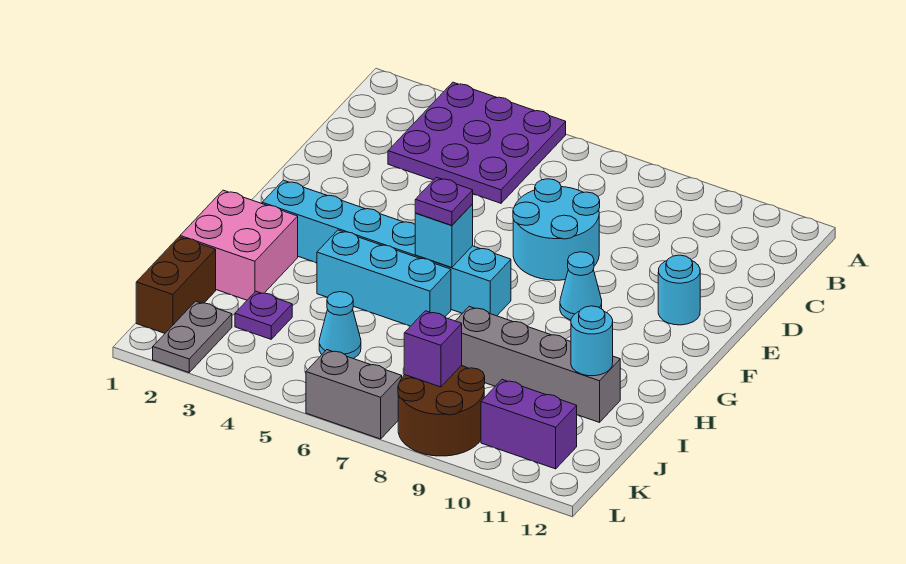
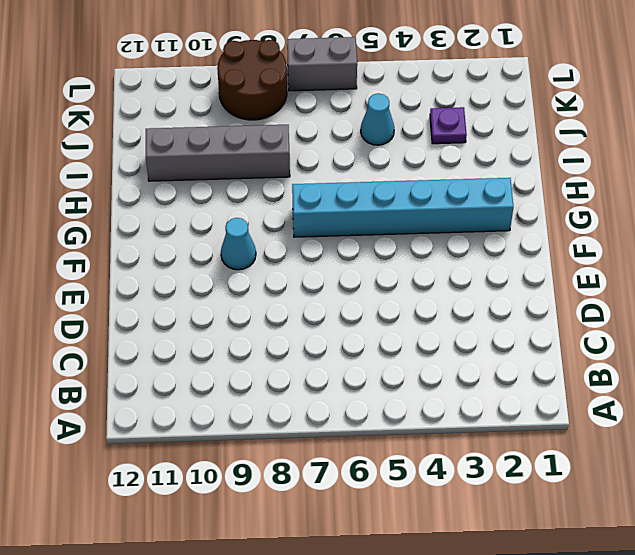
none -> purple 3x3 plate [388,82,566,203]
none -> cyan 2x2 round brick [513,179,600,280]
none -> cyan 1x1 round brick [658,255,700,325]

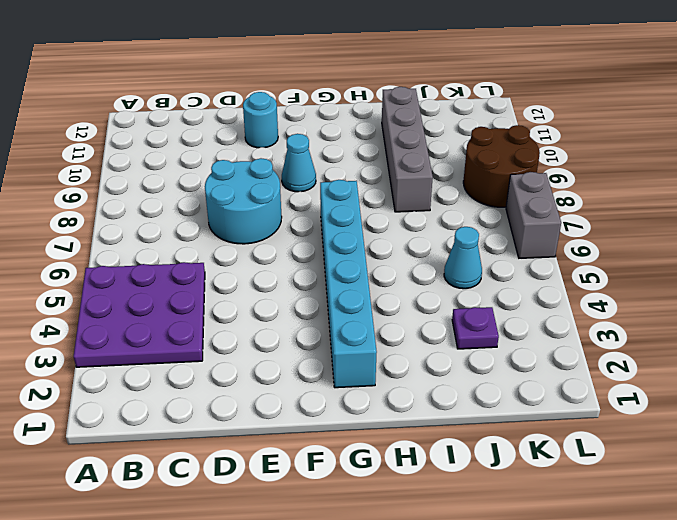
none -> pink 2x2 brick [180,190,298,300]
none -> cyan 1x3 brick [317,230,451,326]
none -> brown 1x2 brick [136,237,216,333]

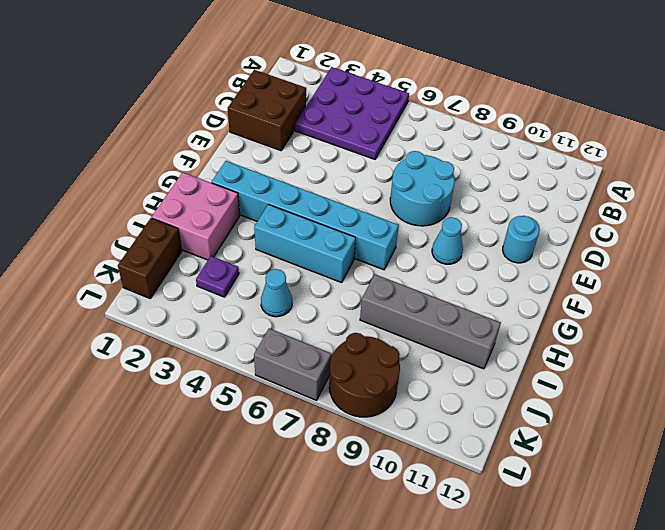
brown 2x2 brick [228,70,306,151] -> none
none -> grey 1x2 plate [153,301,232,372]
none -> purple 1x2 brick [481,380,577,469]
none -> cyan 1x1 brick [415,204,473,268]

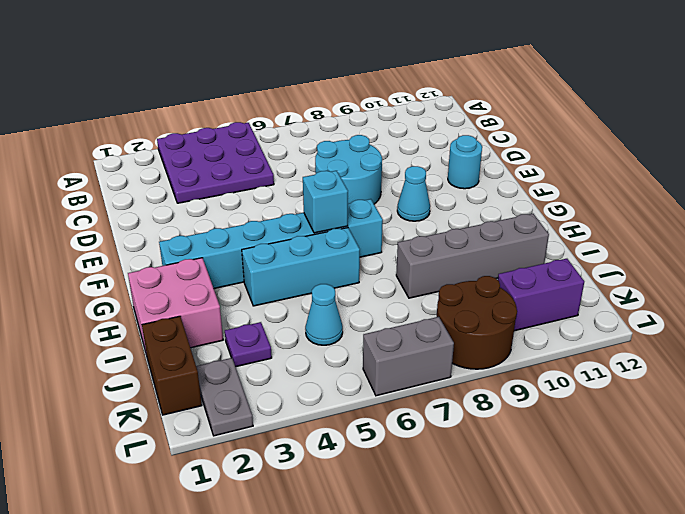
none -> cyan 1x1 round brick [571,306,613,376]
none -> purple 1x1 brick [404,311,462,387]
none -> purple 1x1 plate [415,177,473,225]

